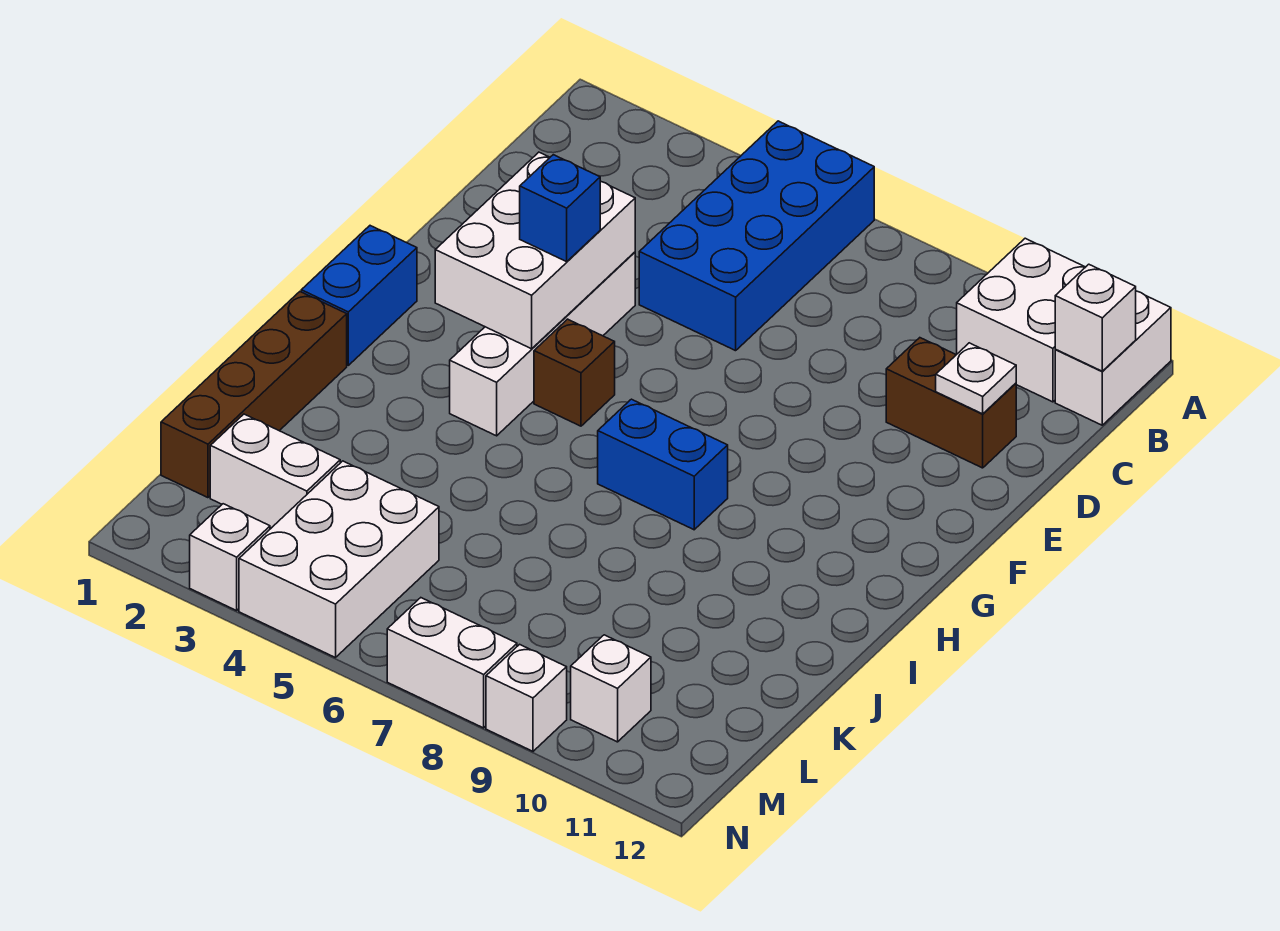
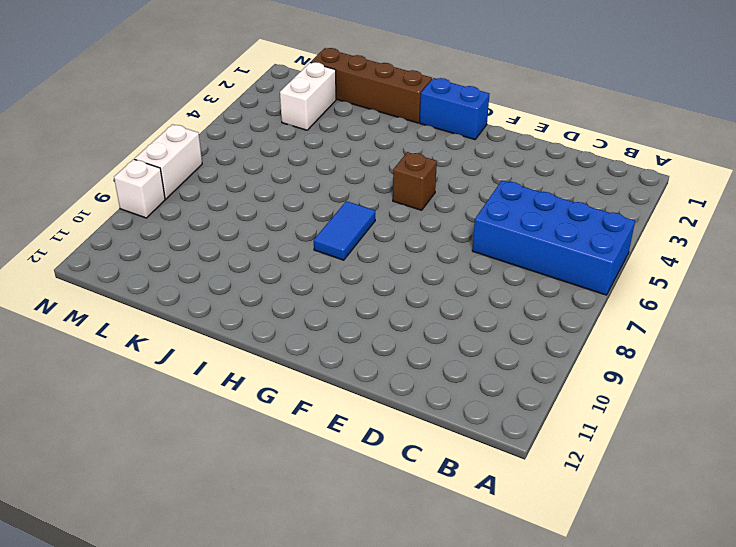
blue 1x2 tile [314,201,375,260] -> blue 1x2 brick [598,399,728,530]
none -> white 2x2 brick [957,238,1085,402]
none -> white 1x2 brick [1055,291,1171,425]
none -> brown 1x2 brick [886,338,1016,468]

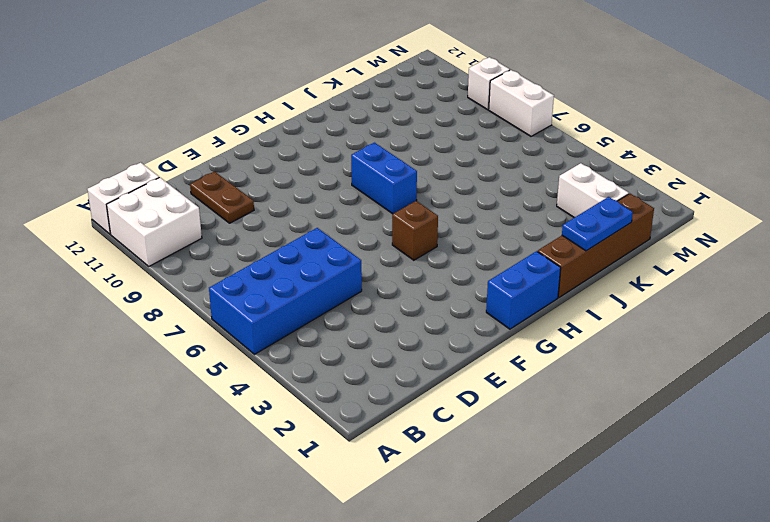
brown 1x2 plate [190,172,254,223] -> brown 1x2 brick [886,338,1016,468]
blue 1x2 plate [562,197,633,251] -> none
none -> white 1x4 brick [450,252,635,436]
none -> white 2x3 brick [239,461,439,658]
none -> white 1x1 brick [571,635,651,742]

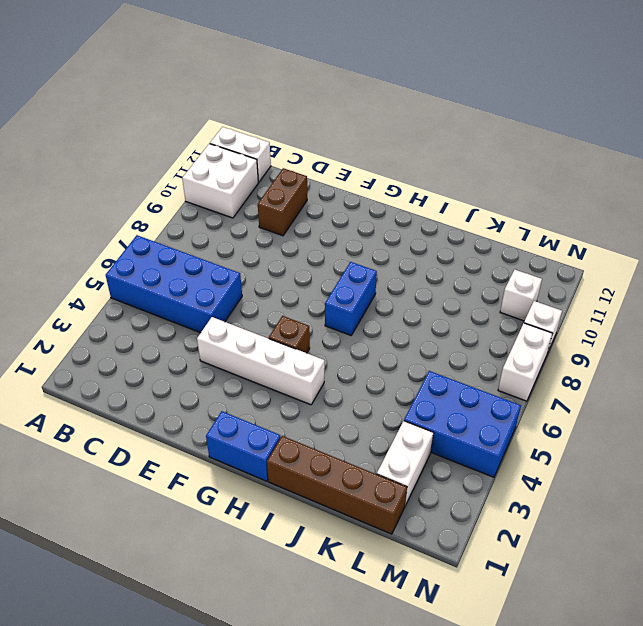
blue 2x3 brick [404,371,521,477] -> white 2x3 brick [239,461,439,658]
none -> white 1x1 brick [190,504,270,611]
none -> white 1x1 brick [1055,264,1136,371]
none -> white 1x1 plate [936,343,1016,414]

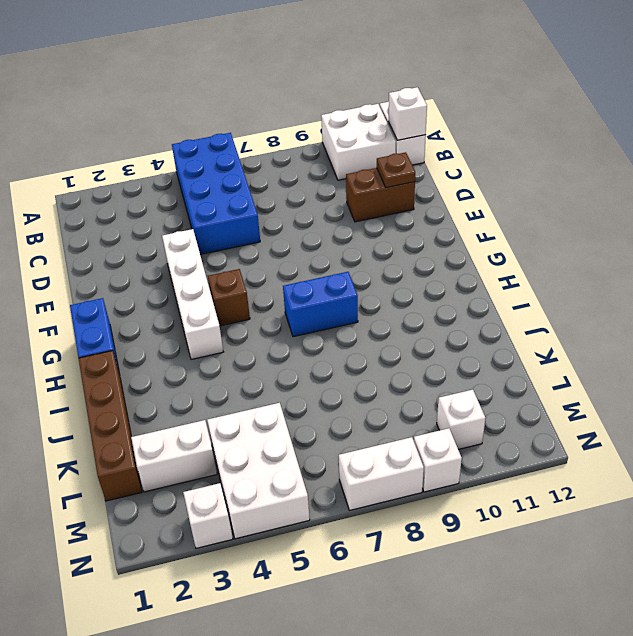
brown 1x1 plate [377,152,415,188] -> white 1x1 plate [936,343,1016,414]
none -> white 2x3 brick [435,152,635,349]
none -> blue 1x1 brick [520,155,600,262]

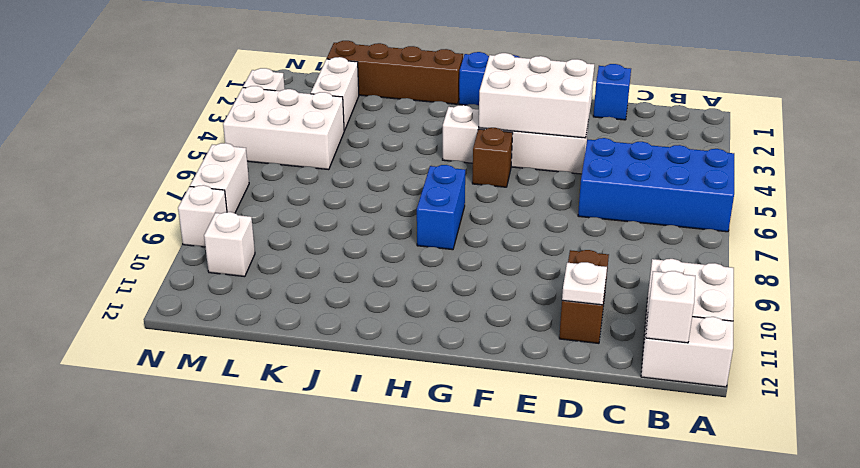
blue 1x1 brick [593,64,631,120] -> blue 1x1 brick moved to [520,155,600,262]

